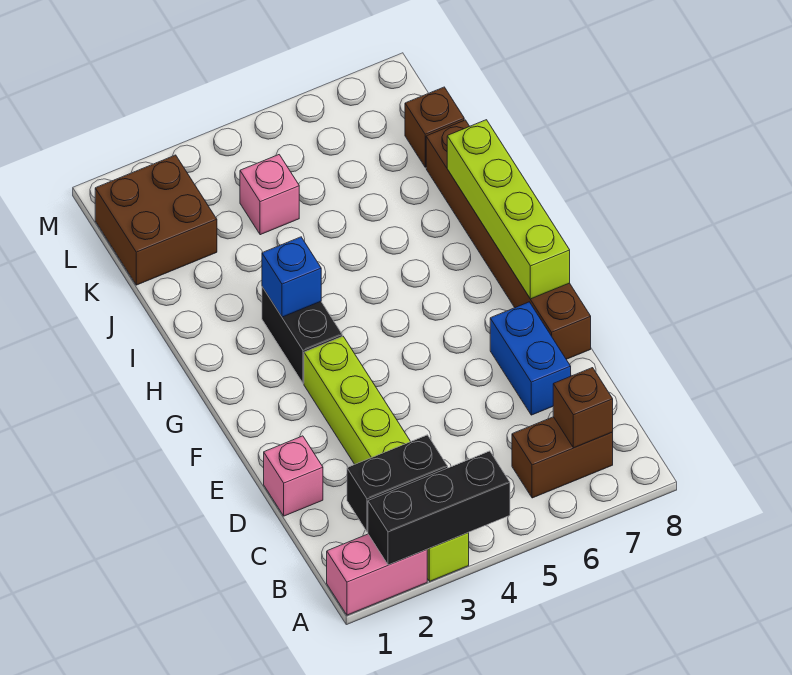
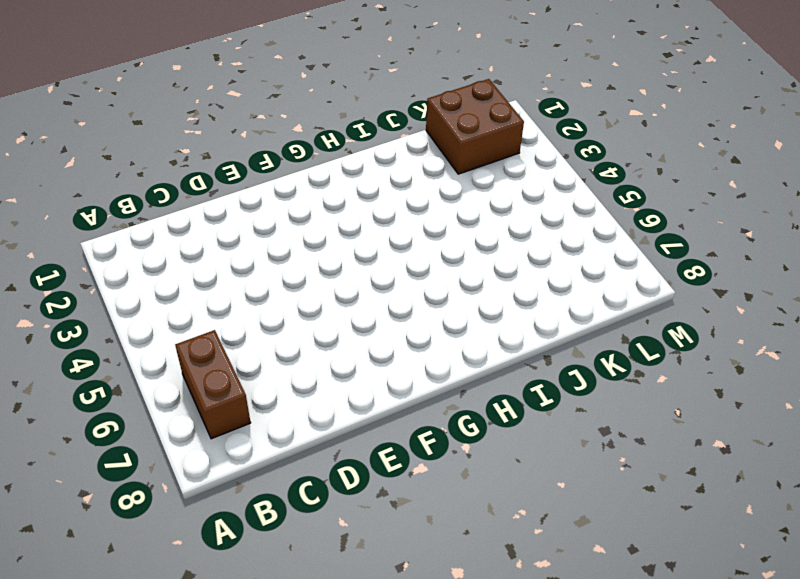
none -> pink 1x2 brick [327,534,427,615]
none -> lime 1x6 brick [304,336,469,581]
none -> pink 1x1 brick [264,436,323,516]

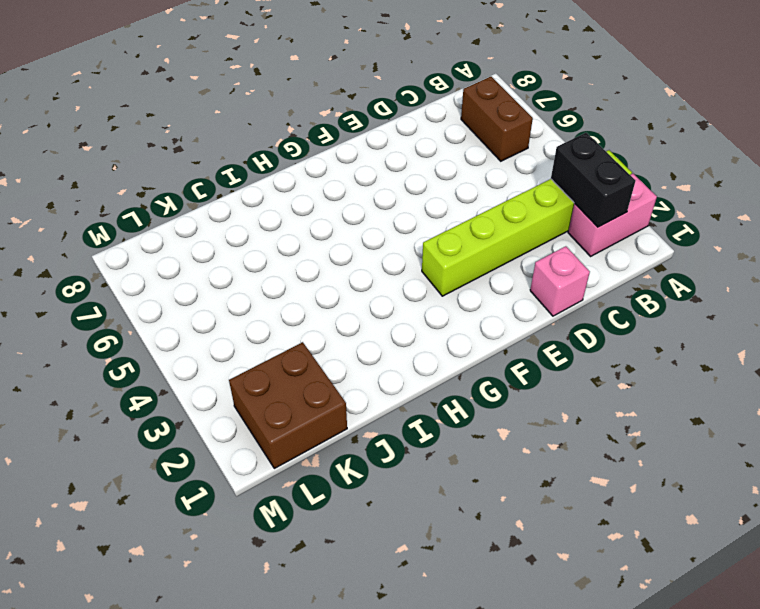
pink 1x2 brick [568,174,657,256] -> pink 1x2 brick turned to [327,534,427,615]
none -> blue 1x2 brick [490,302,571,415]
none -> brown 1x6 brick [426,120,591,359]
none -> black 1x2 brick [262,287,342,383]

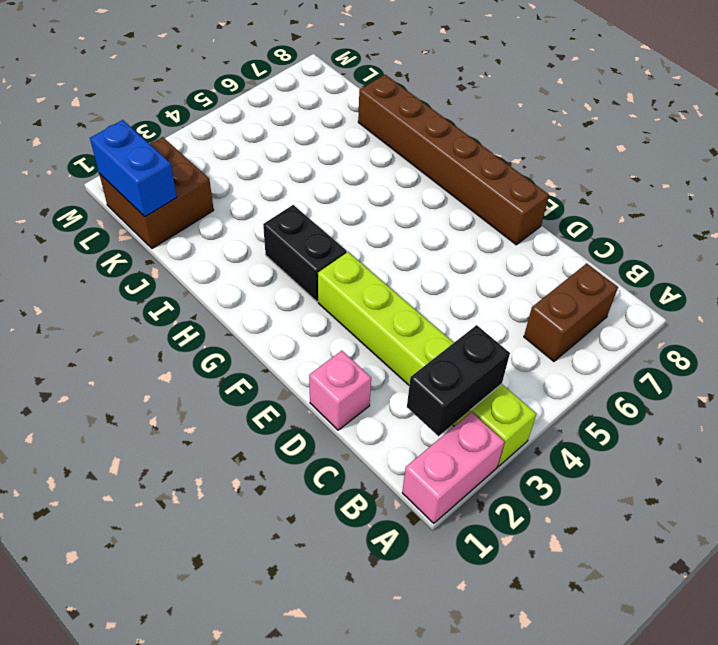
blue 1x2 brick [90,120,177,217] -> blue 1x2 brick moved to [490,302,571,415]
none -> pink 1x1 brick [240,155,299,235]
none -> brown 1x1 brick [405,87,464,167]
none -> black 1x3 brick [368,451,510,565]

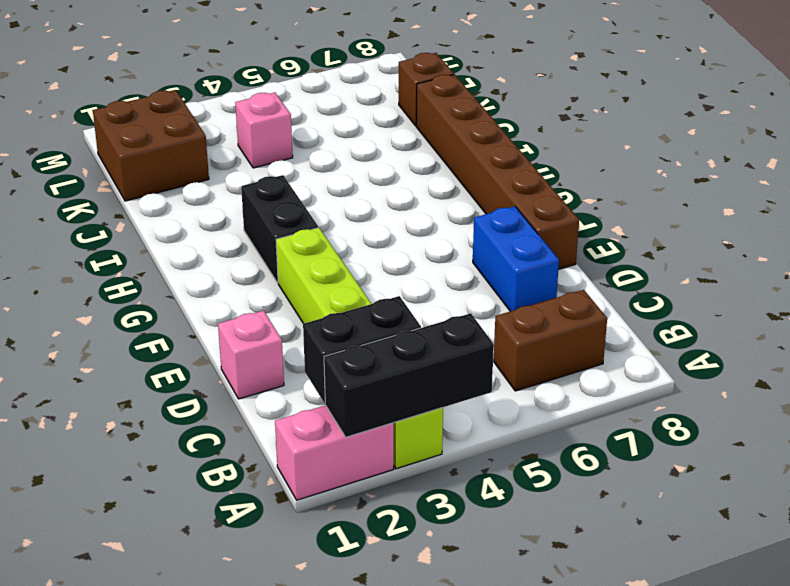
none -> brown 1x1 brick [553,368,613,448]
none -> lime 1x4 brick [447,120,570,299]
none -> blue 1x1 brick [262,237,321,317]

